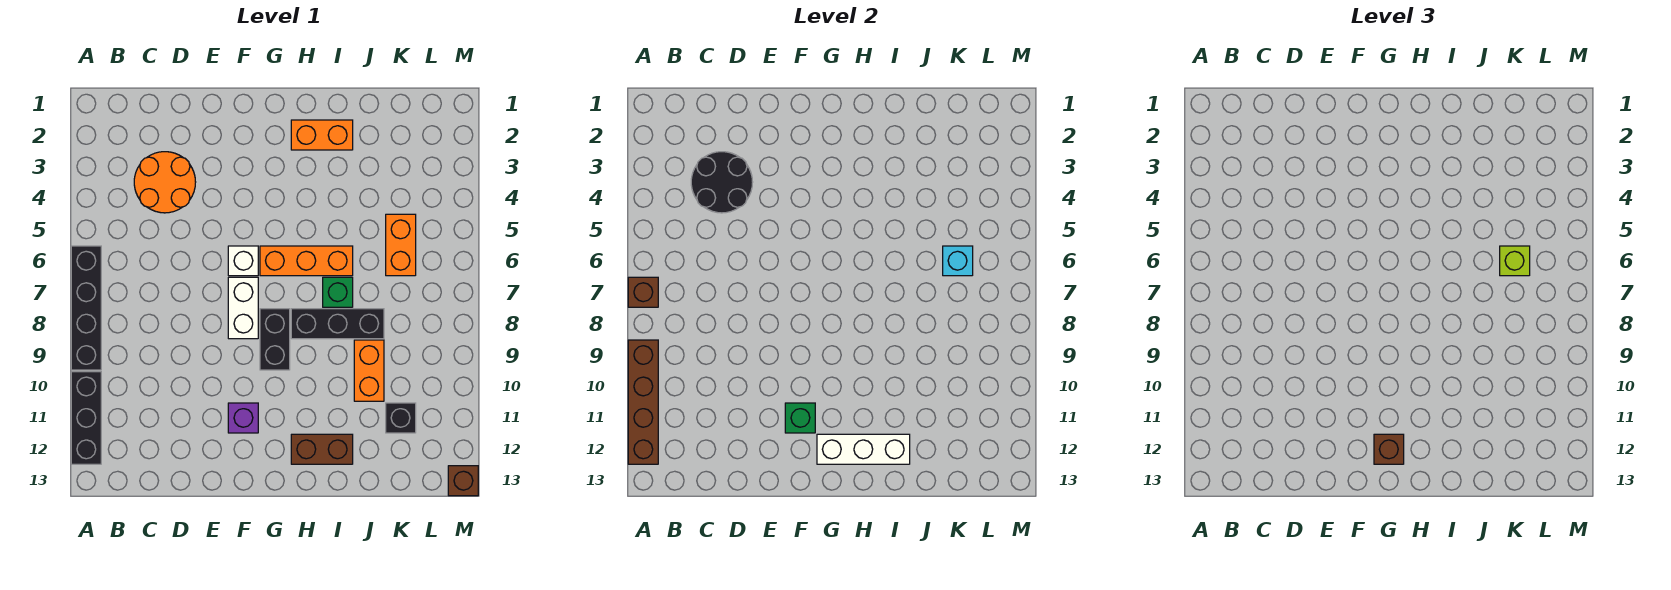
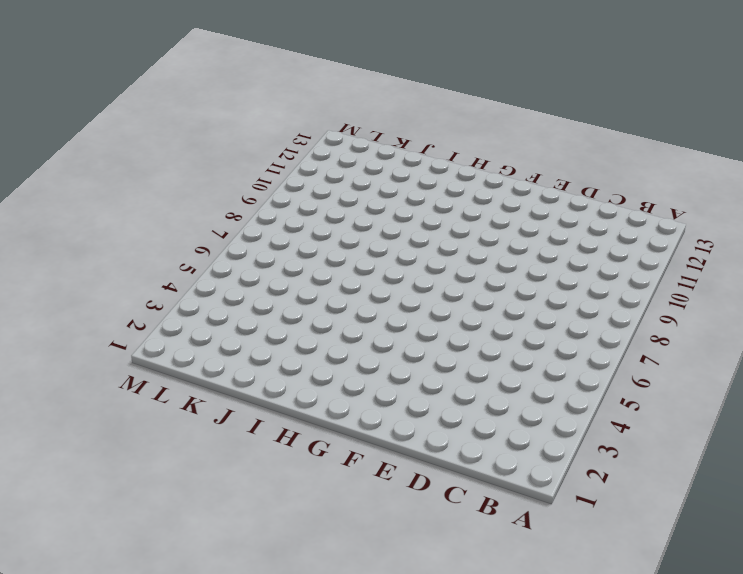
none -> black 1x4 brick [71,246,101,370]
none -> black 1x3 brick [71,372,101,464]
none -> orange 2x2 round brick [134,152,196,213]

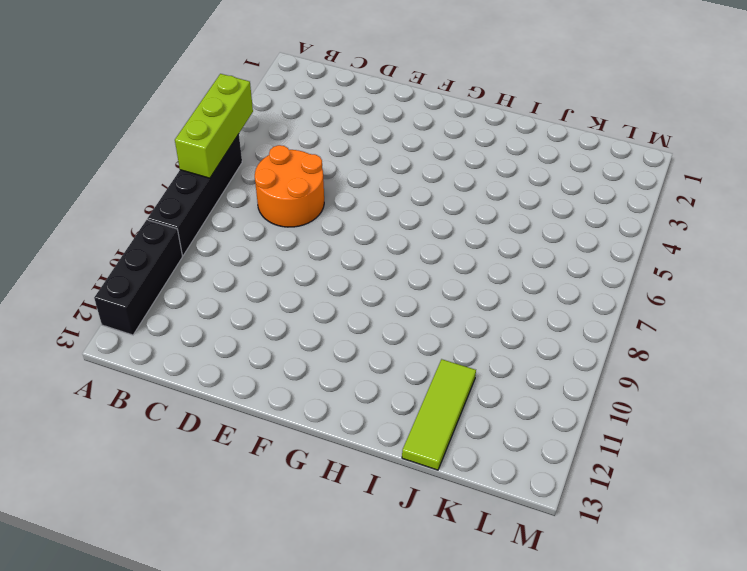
lime 1x3 brick [175,74,253,178] -> brown 1x1 brick [628,277,658,307]
orange 2x2 round brick [255,145,324,227] -> orange 2x2 round brick moved to [134,152,196,213]
lime 1x3 tile [402,359,476,470] -> none
none -> white 1x1 brick [228,246,258,276]
none -> white 1x2 brick [228,277,258,339]
none -> purple 1x1 brick [228,403,258,433]

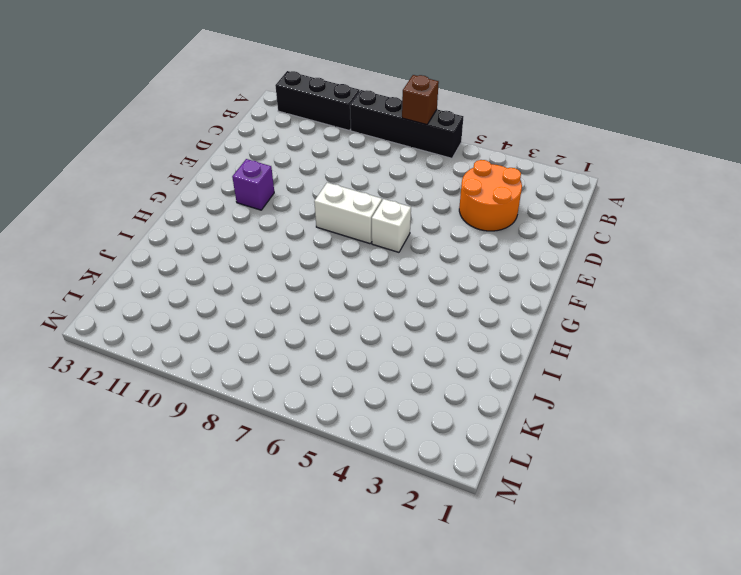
none -> orange 1x3 brick [260,246,353,276]
none -> black 1x2 brick [260,309,290,370]
none -> orange 1x2 brick [291,120,353,150]

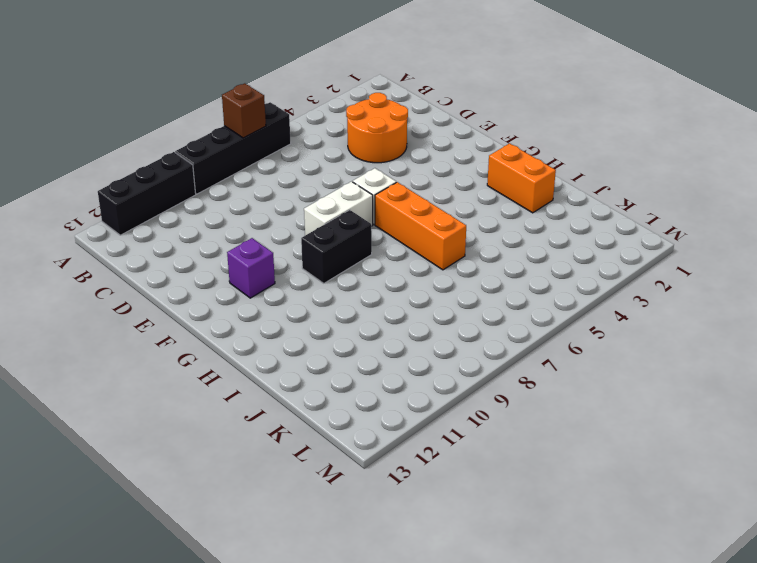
none -> black 1x3 brick [291,309,384,339]
none -> brown 1x2 brick [291,434,353,464]
none -> green 1x1 brick [323,277,353,307]

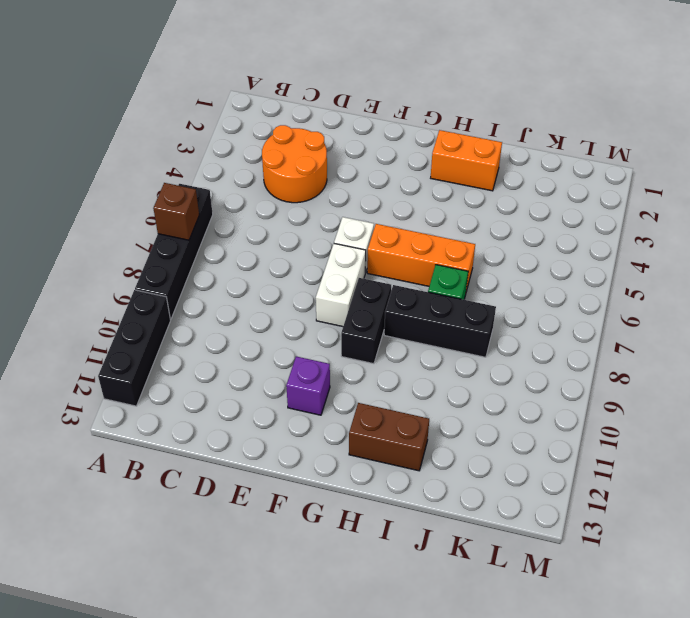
none -> orange 1x2 brick [354,340,384,401]
none -> orange 1x2 brick [386,214,416,276]
none -> black 1x1 brick [386,403,416,433]

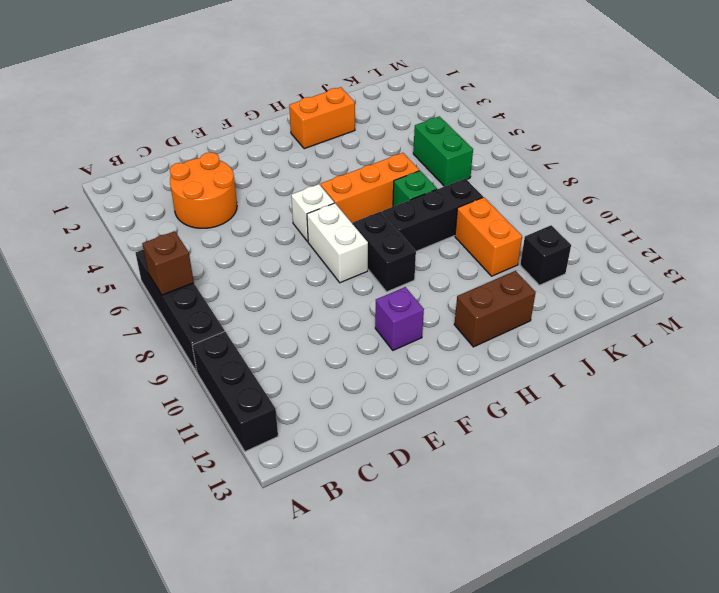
green 1x2 brick [413,116,473,186] -> orange 1x2 brick [386,214,416,276]
none -> brown 1x1 brick [448,466,478,496]
none -> brown 1x4 brick [628,340,658,464]
none -> black 2x2 round brick [691,152,753,213]

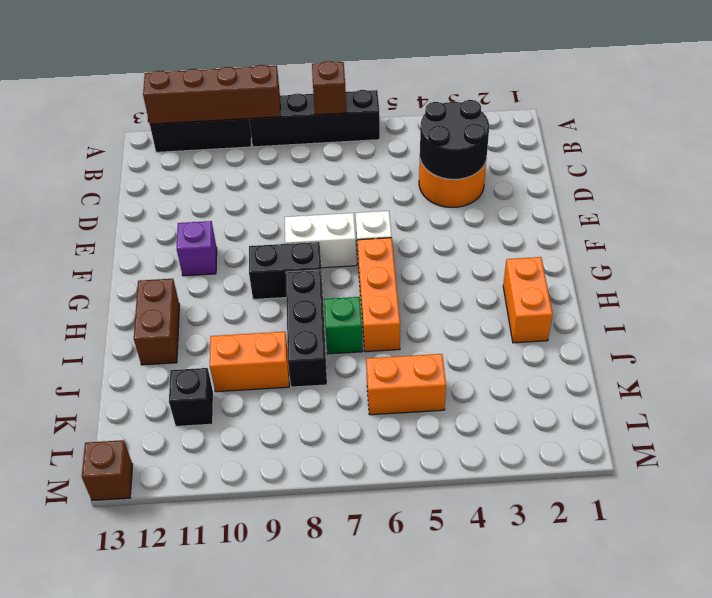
none -> green 1x1 brick [785,403,815,433]
none -> white 1x3 brick [817,434,910,464]
none -> cyan 1x1 brick [943,246,973,276]

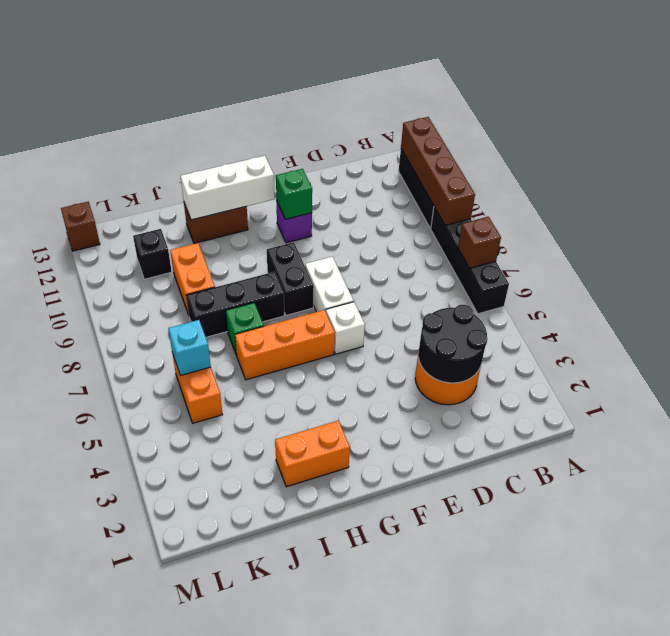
none -> brown 1x1 brick [1374,434,1404,464]
none -> lime 1x1 brick [1500,246,1530,276]

